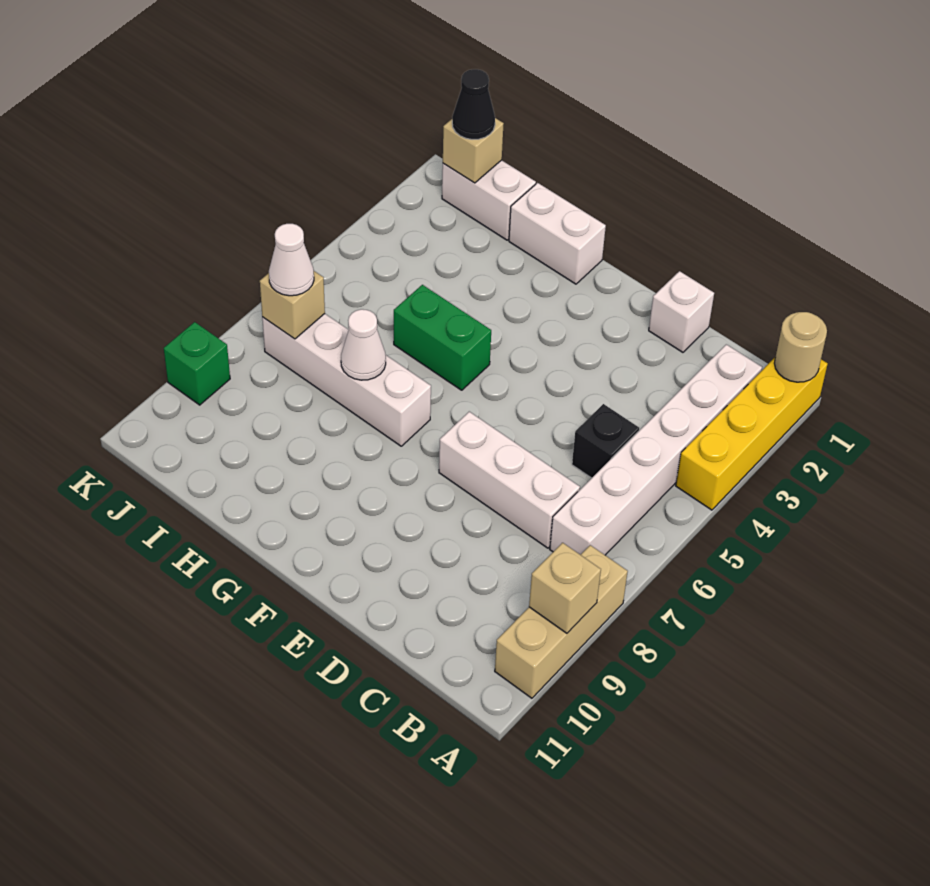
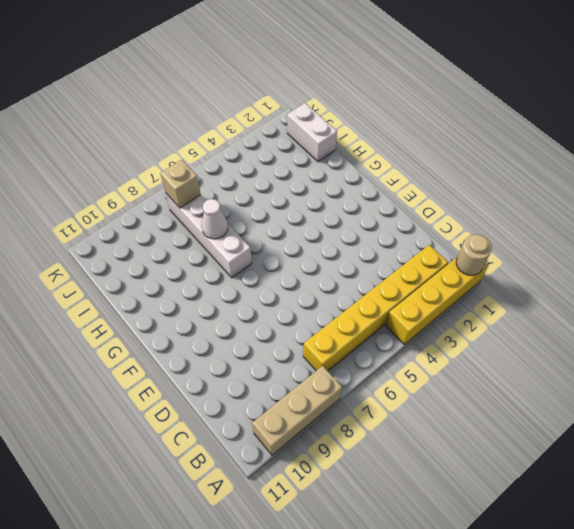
yellow 1x6 brick [303,245,448,371] -> white 1x6 brick [550,344,762,555]
none -> black 1x1 brick [572,404,639,478]
none -> white 1x3 brick [439,412,580,548]
none -> white 1x1 brick [649,271,714,352]

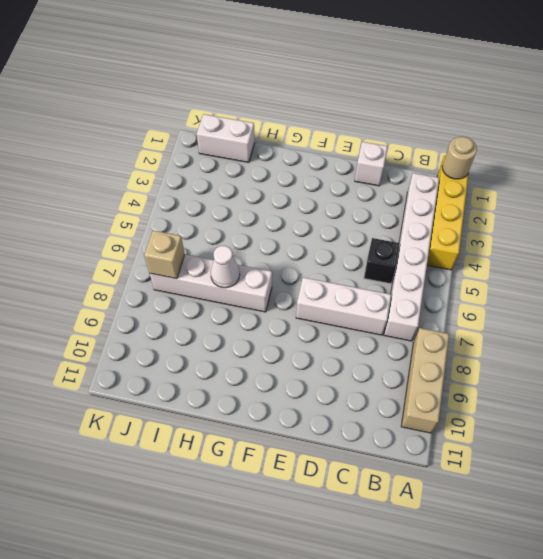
none -> white 1x2 brick [509,183,606,284]
none -> green 1x2 brick [394,285,491,390]
none -> green 1x1 brick [164,322,230,405]

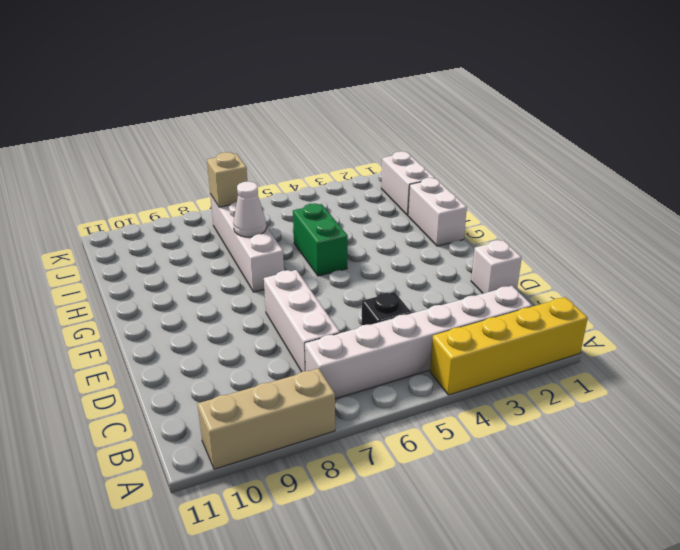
none -> green 1x1 brick [164,322,230,405]
none -> tan 1x1 round brick [774,312,827,382]
none -> tan 1x1 brick [529,543,601,633]

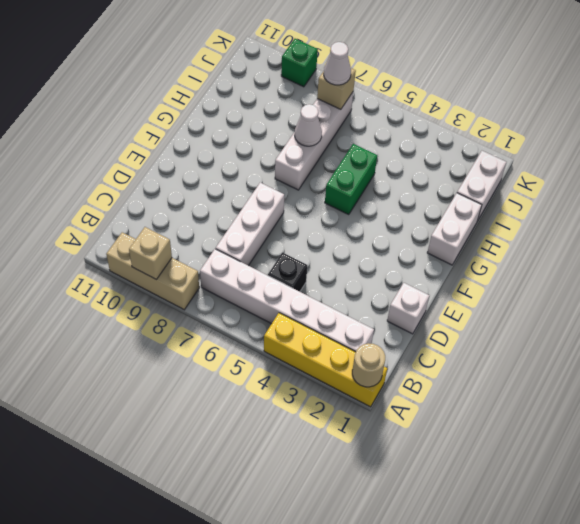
none -> tan 1x1 brick [443,118,504,183]
none -> black 1x1 cone [452,69,495,139]

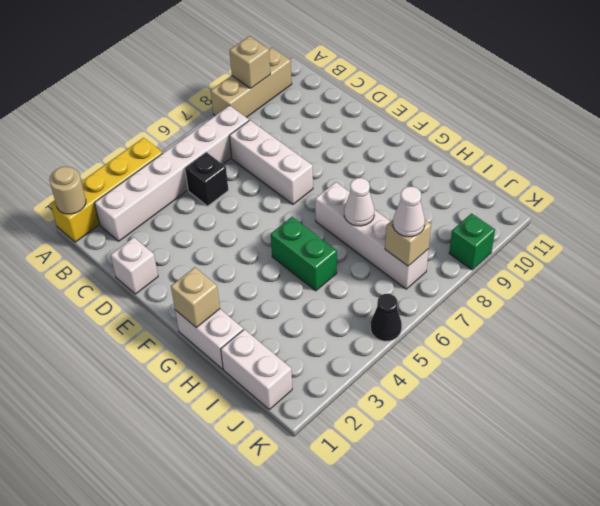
tan 1x1 brick [171,267,220,328] -> tan 1x1 brick moved to [443,118,504,183]
black 1x1 cone [370,294,402,341] -> black 1x1 cone moved to [452,69,495,139]

